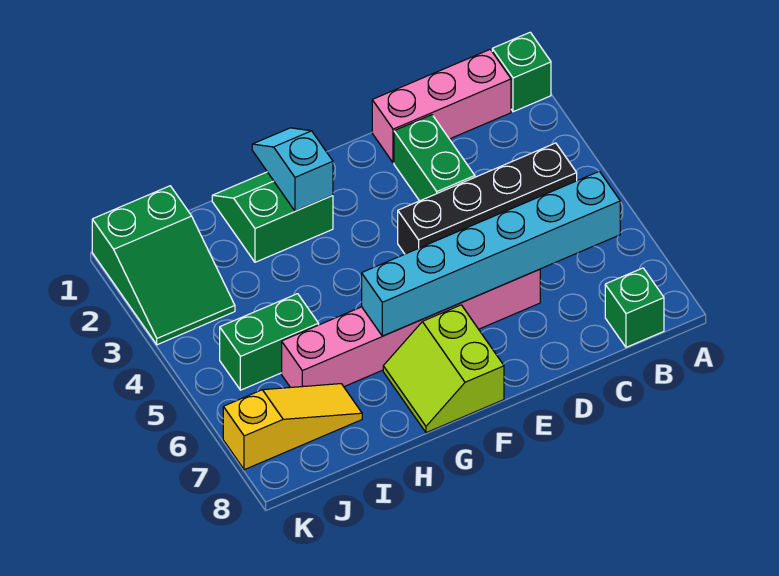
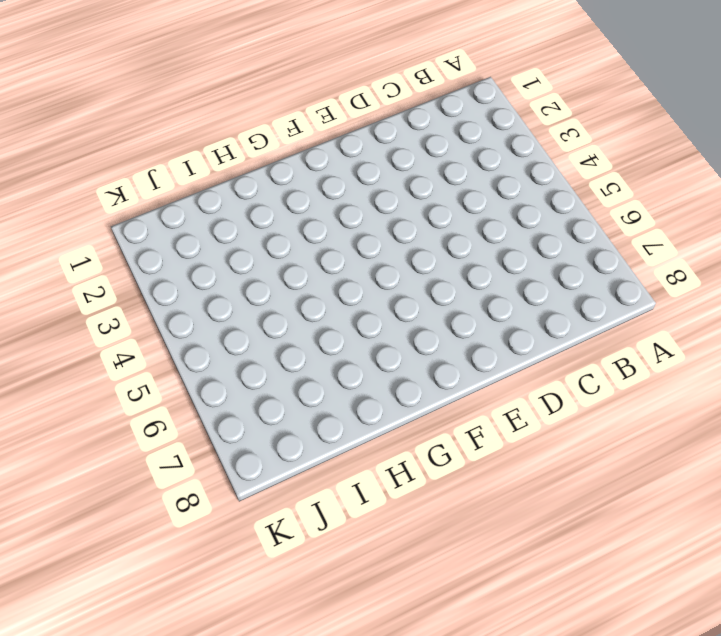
none -> green 1x1 brick [492,32,551,112]
none -> pink 1x3 brick [372,50,511,163]
none -> black 1x4 brick [398,143,577,254]

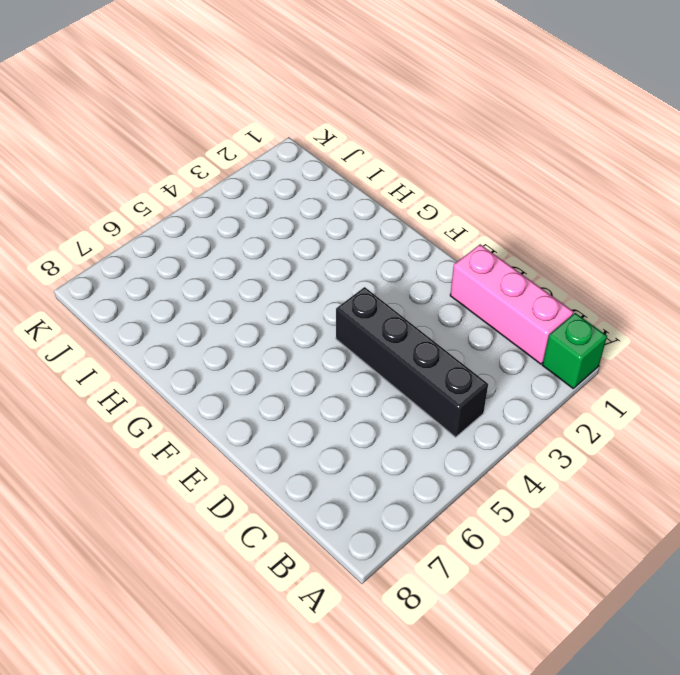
none -> green 1x1 brick [605,268,664,347]
none -> green 1x2 brick [394,115,475,201]
none -> pink 1x6 brick [282,269,540,387]

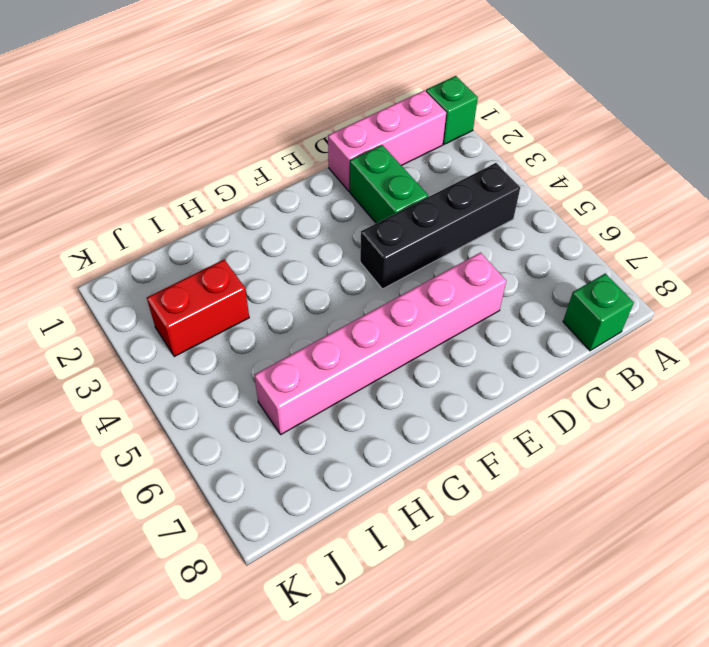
red 1x2 brick [147,260,249,357] -> green 2x3 slope [92,186,235,345]
none -> lime 2x2 slope [383,305,504,433]
none -> green 2x2 slope [212,172,333,262]
none -> green 1x2 brick [220,294,319,390]

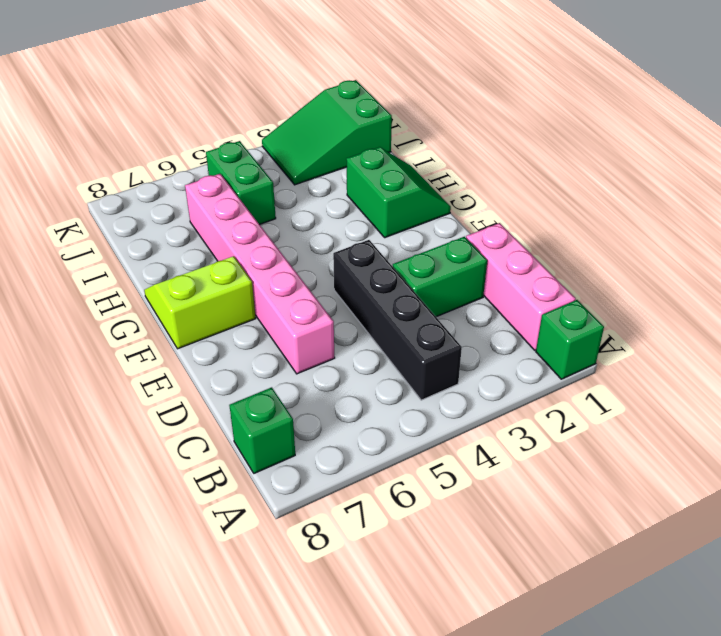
none -> yellow 1x3 slope [223,384,362,470]
none -> cyan 1x6 brick [362,171,620,336]
none -> cyan 1x2 slope [252,128,333,211]

